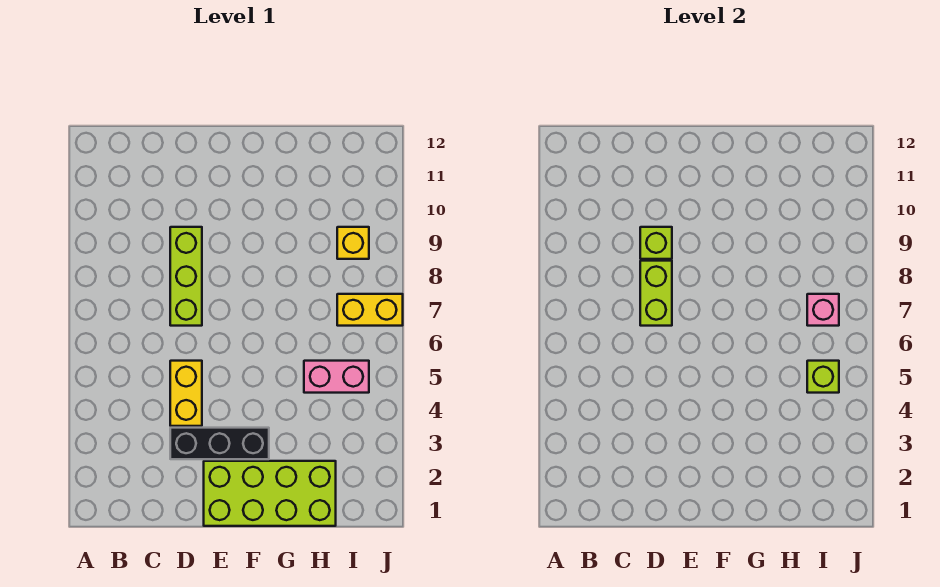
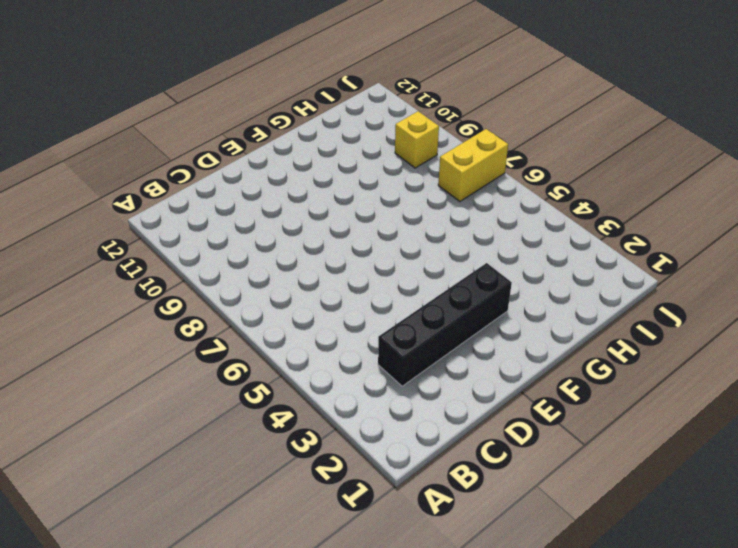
black 1x4 brick [378,263,512,386] -> black 1x3 brick [170,428,269,459]
none -> yellow 1x2 brick [170,361,202,426]
none -> lime 1x3 brick [170,227,202,326]

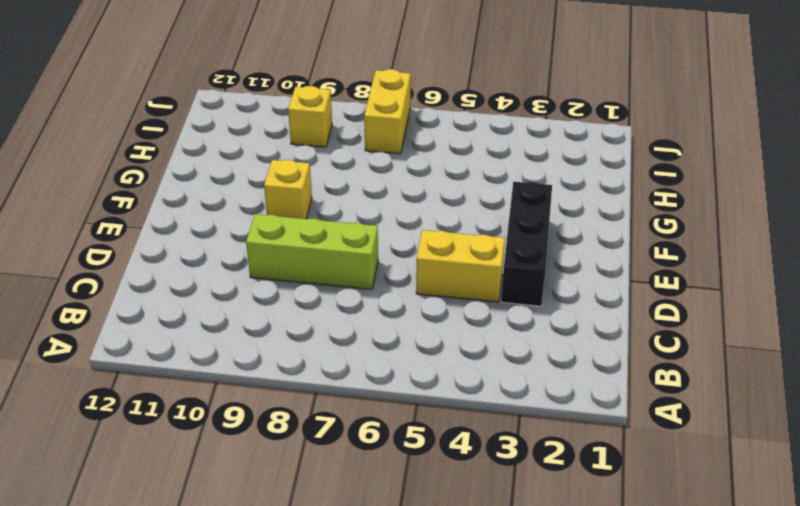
yellow 1x1 brick [264,160,312,219] -> none
none -> lime 2x4 brick [204,461,336,526]
none -> pink 1x2 brick [304,361,369,393]

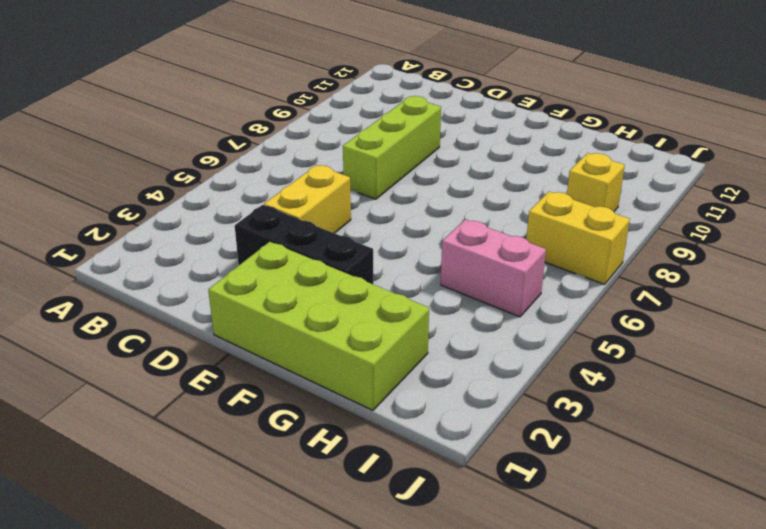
none -> lime 1x2 brick [640,261,672,326]
none -> lime 1x1 brick [640,227,672,259]

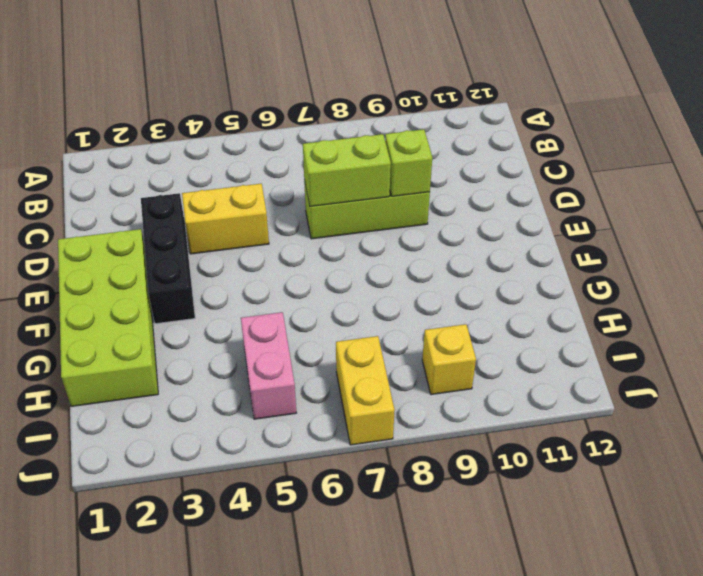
none -> lime 1x1 brick [807,361,839,393]
none -> pink 1x1 brick [807,294,839,326]

